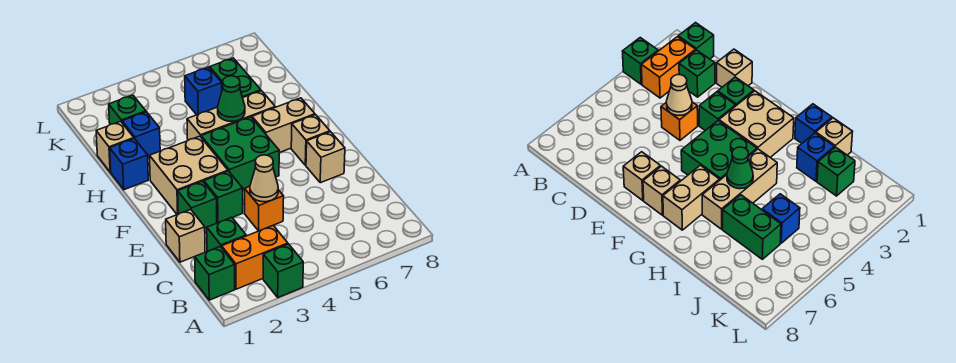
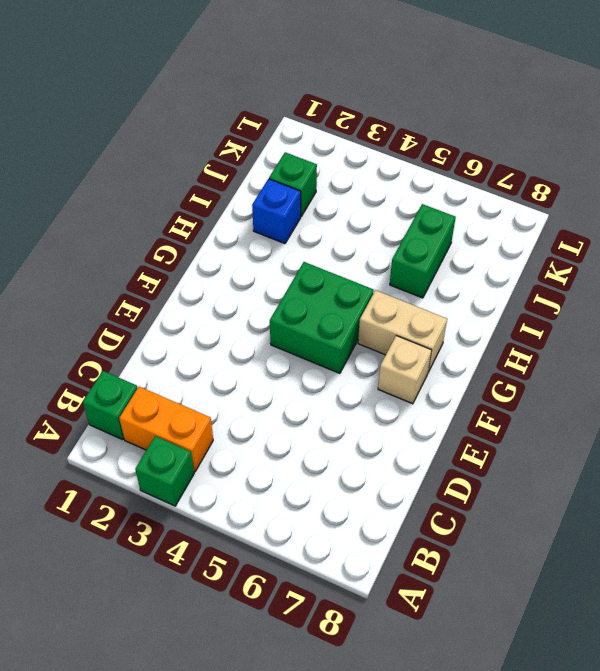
none -> green 1x1 brick [207,217,246,252]
none -> tan 1x1 brick [166,210,205,262]
none -> orange 1x1 brick [245,186,284,231]

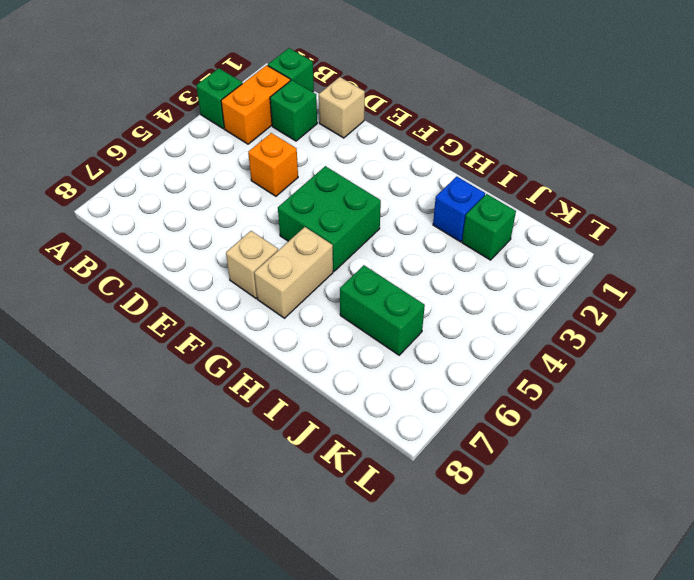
none -> green 1x1 brick [178,181,217,228]
none -> green 1x1 brick [204,171,243,223]
none -> tan 1x1 brick [306,132,345,183]

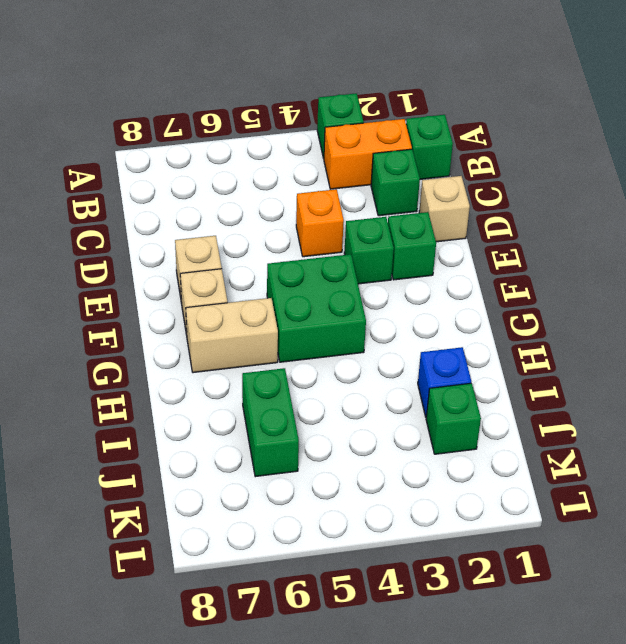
none -> tan 2x2 brick [150,136,228,215]
none -> blue 1x1 brick [110,139,148,190]
none -> tan 1x3 brick [187,91,275,140]

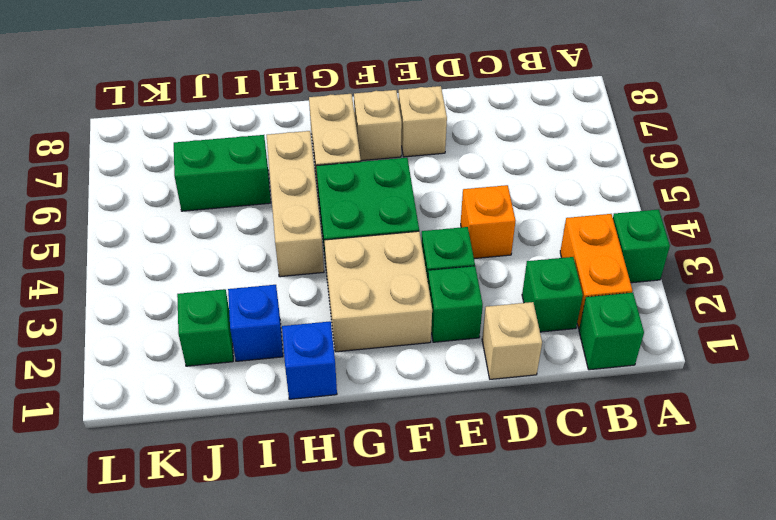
none -> tan 1x1 brick [96,121,134,172]
none -> blue 1x1 brick [185,67,222,115]
none -> tan 1x1 cone [250,155,278,202]

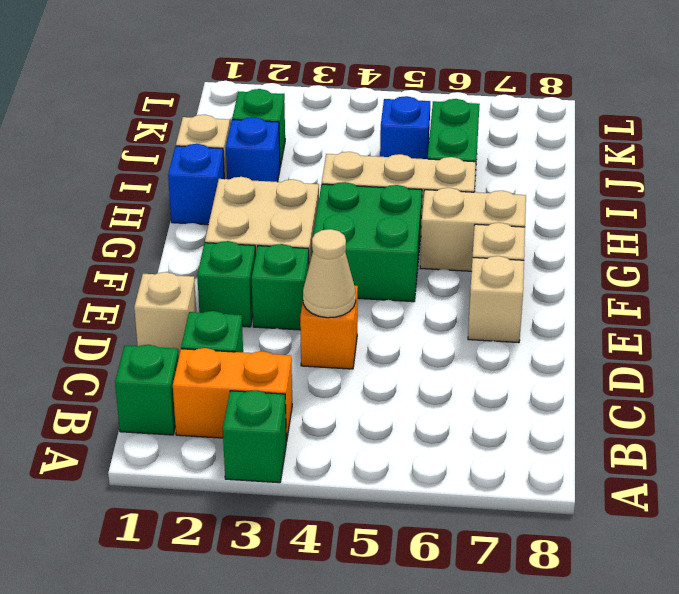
none -> green 1x1 cone [218,76,245,121]

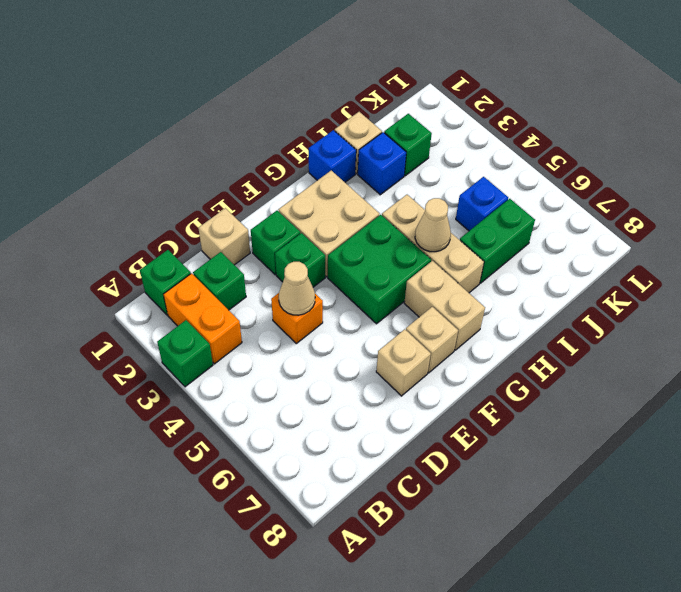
tan 1x1 cone [415,198,451,252] -> green 1x1 cone [218,76,245,121]

